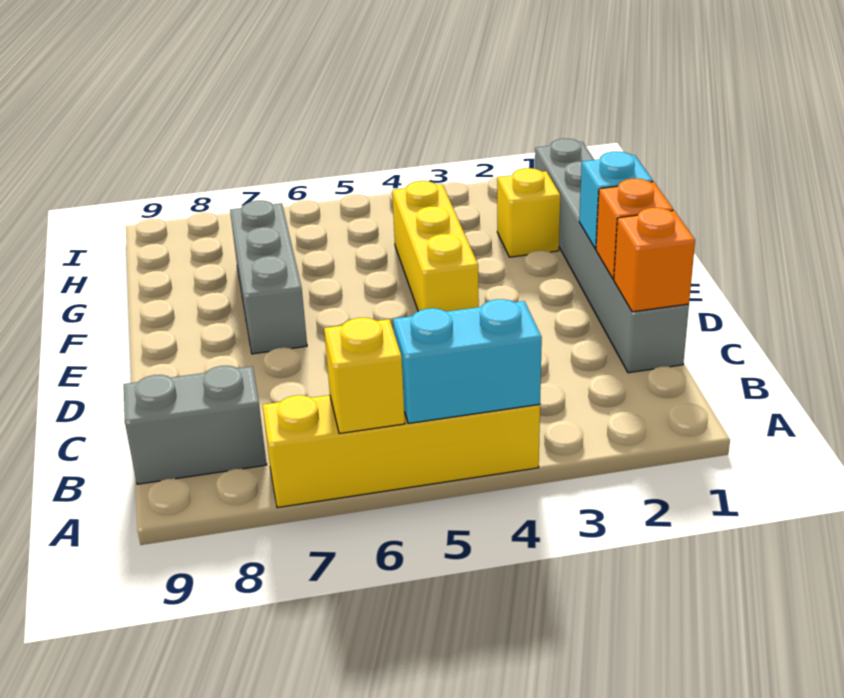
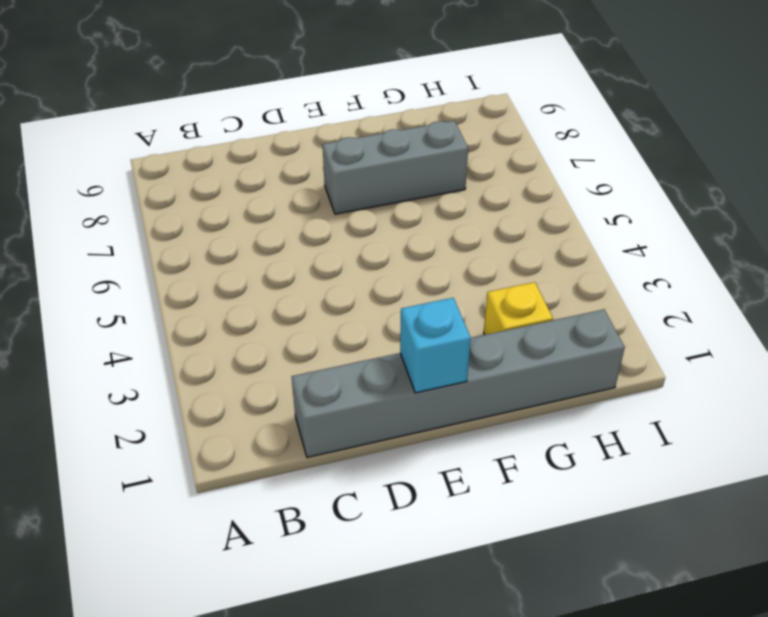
none -> yellow 1x4 brick [263,395,540,508]
none -> grey 1x2 brick [124,366,267,484]

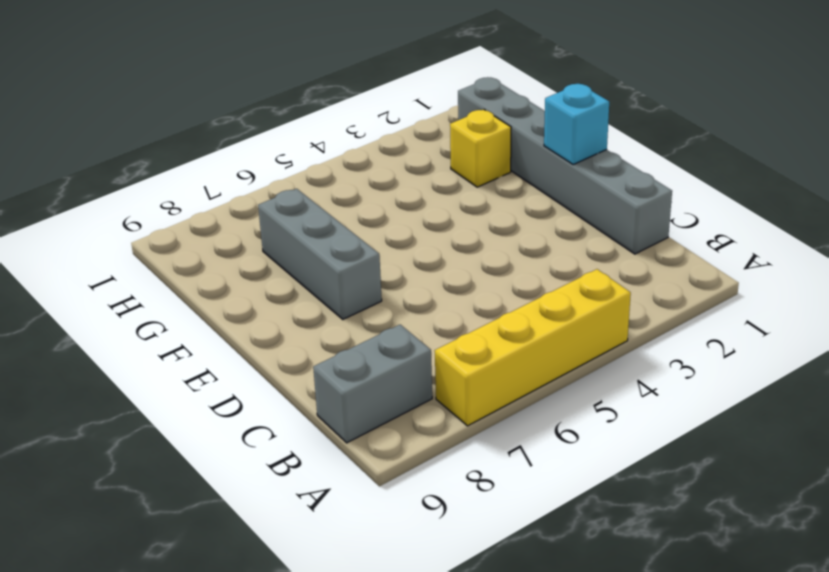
none -> yellow 1x3 brick [392,181,479,312]
none -> cyan 1x2 brick [393,299,542,424]

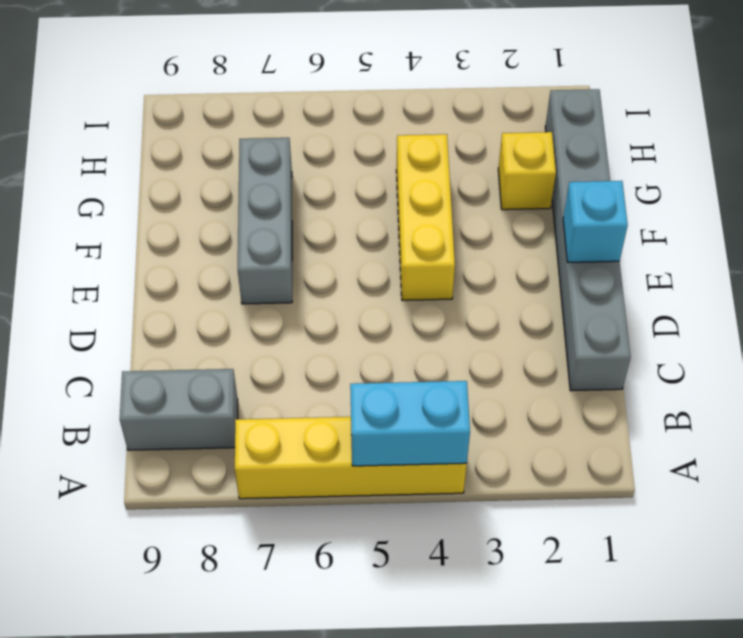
none -> yellow 1x1 brick [324,318,405,434]
none -> orange 1x1 brick [614,208,695,312]

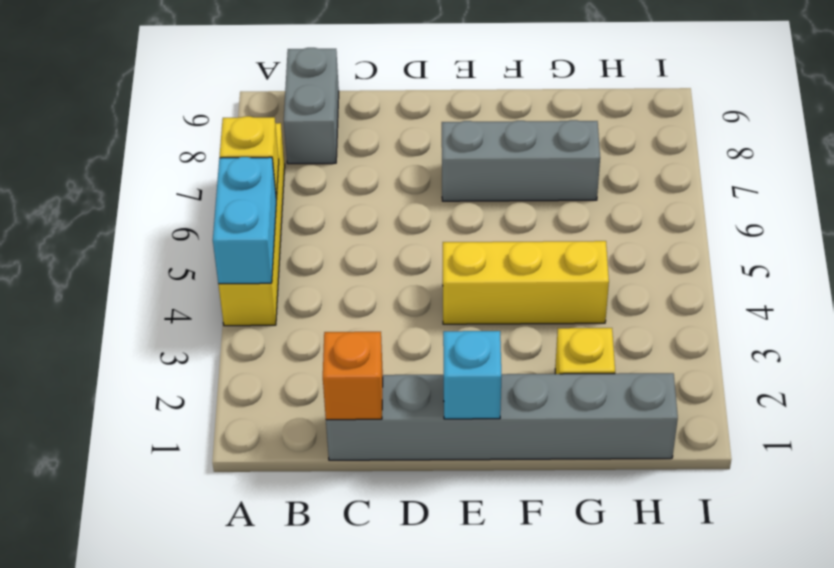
none -> orange 1x1 brick [596,179,673,279]

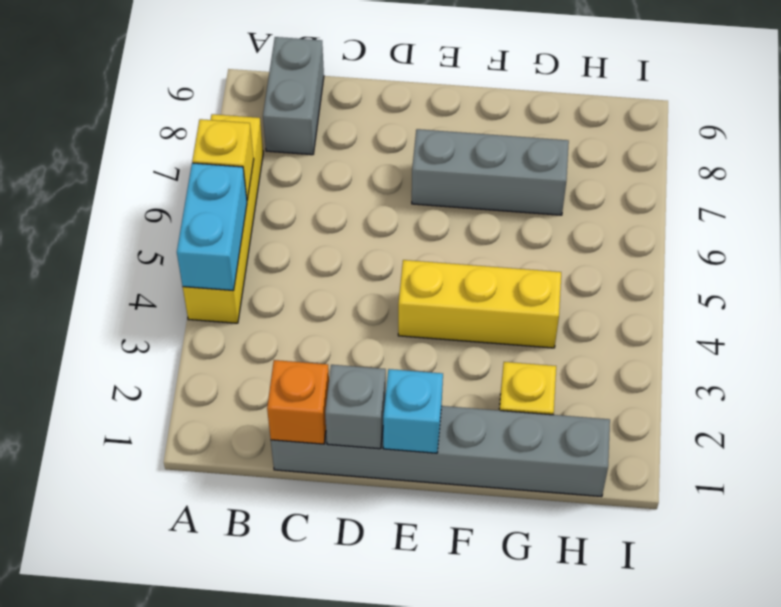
grey 1x1 brick [325,365,386,449] -> orange 1x1 brick [596,179,673,279]

